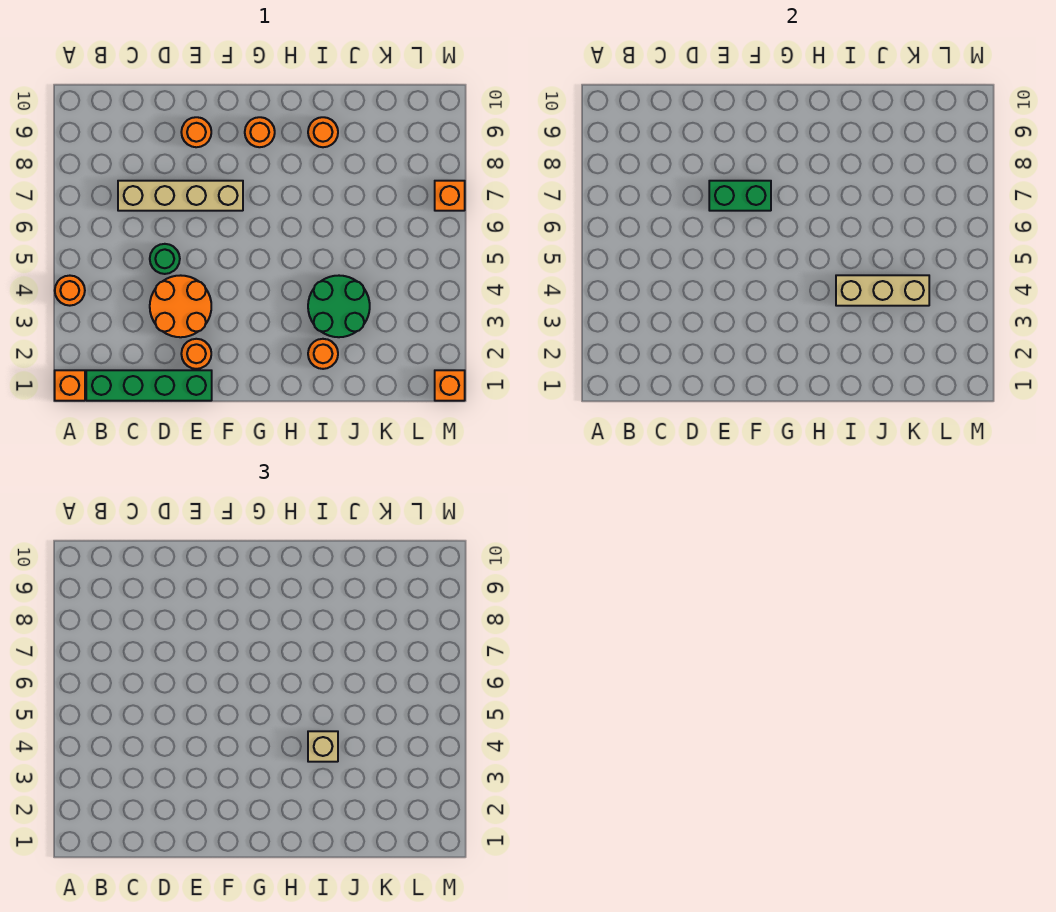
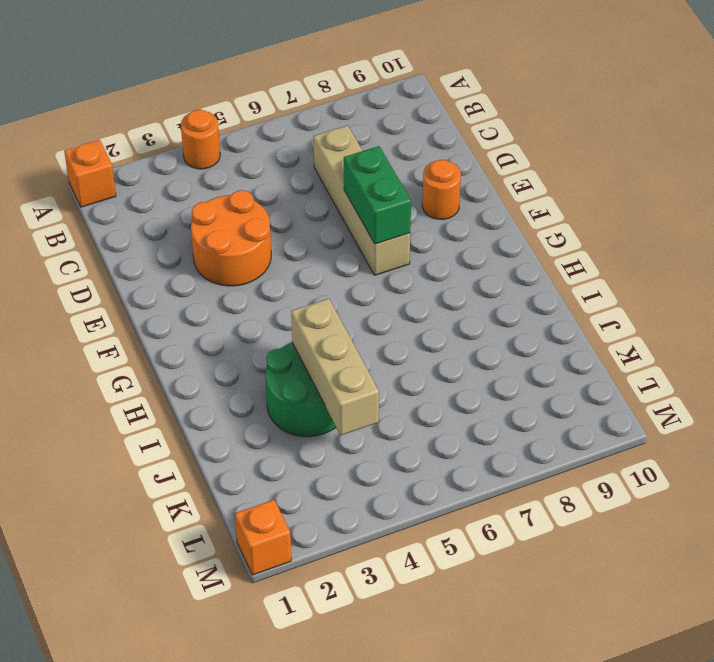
none -> green 1x4 brick [86,370,212,401]
none -> green 1x1 round brick [150,244,180,274]
none -> orange 1x1 round brick [181,339,211,369]

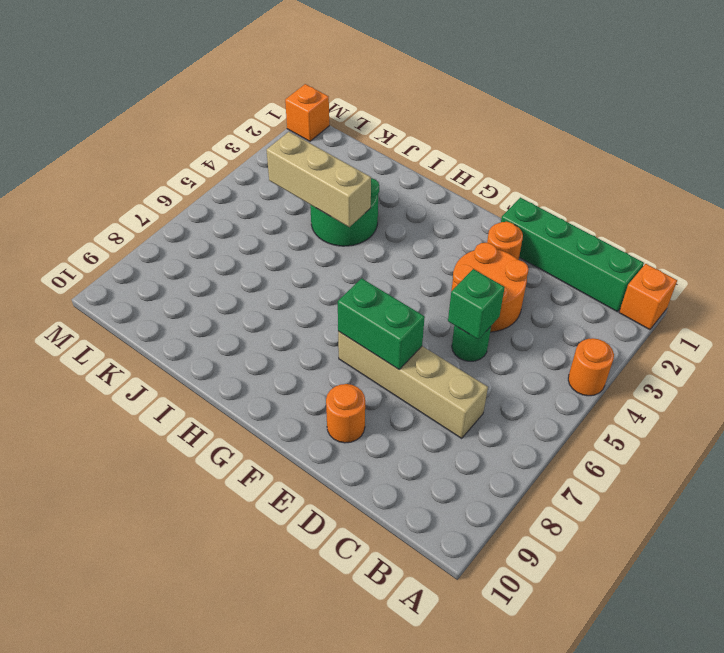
green 1x1 brick [448,269,505,339] -> none
none -> orange 1x1 round brick [245,117,275,147]
none -> orange 1x1 round brick [308,339,338,369]
none -> orange 1x1 round brick [308,117,338,147]

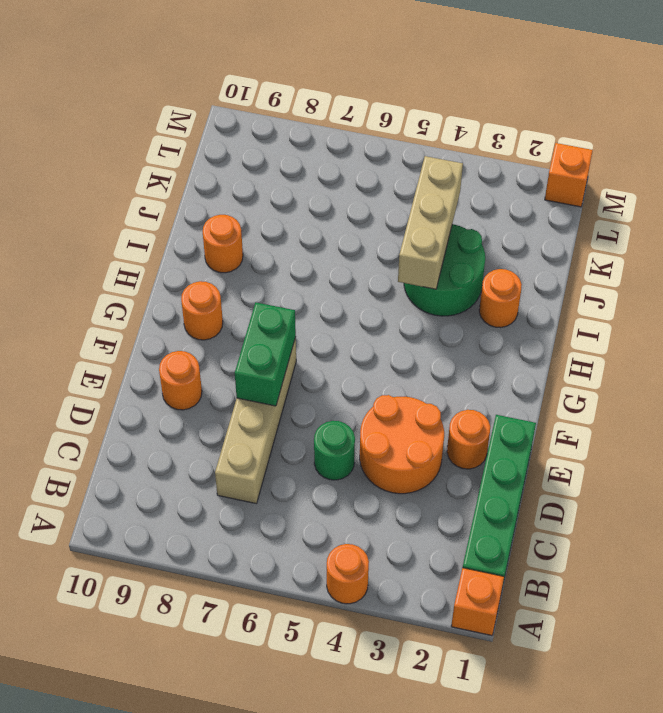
none -> orange 1x1 brick [435,181,465,211]
none -> tan 1x1 brick [308,731,338,762]

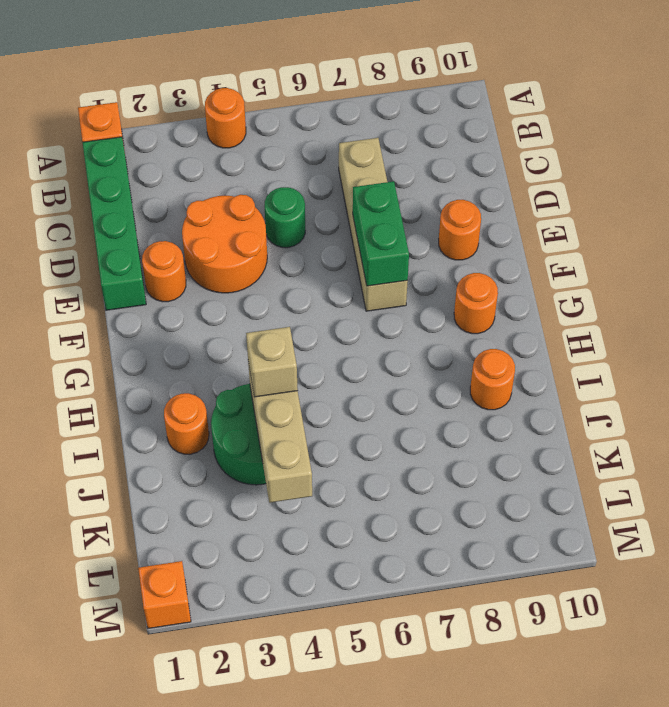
none -> orange 1x1 brick [435,181,465,211]

